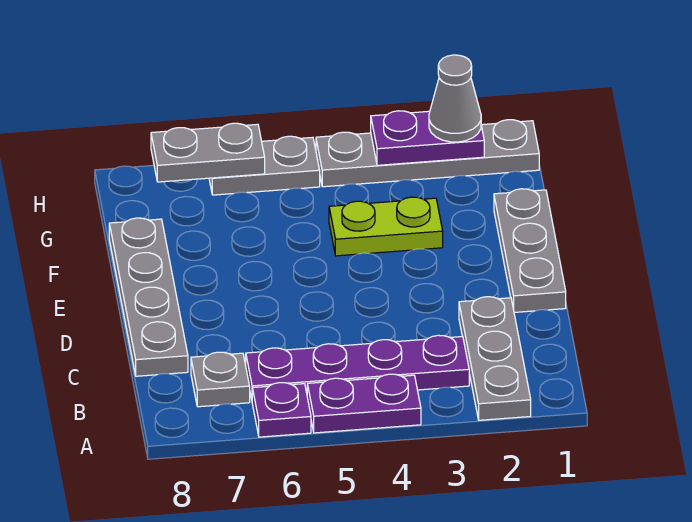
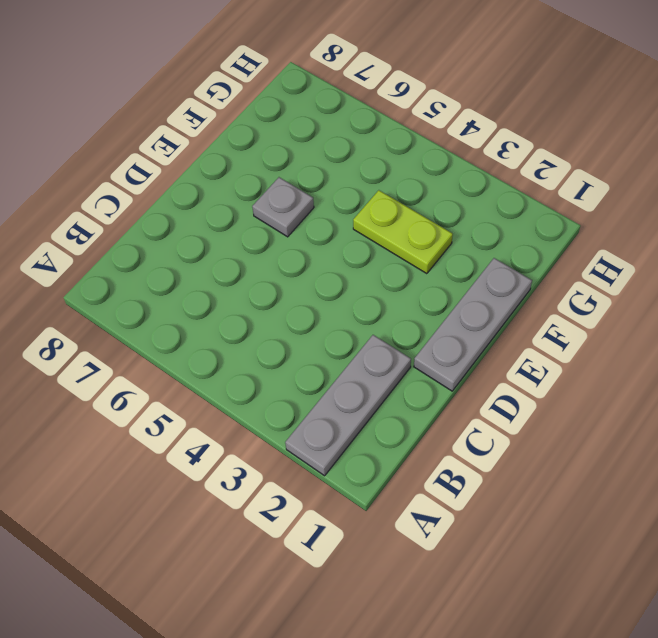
grey 1x1 plate [252,177,314,237] -> grey 1x1 plate moved to [191,352,250,407]
none -> purple 1x2 plate [307,374,421,433]
none -> purple 1x1 plate [252,383,311,437]
none -> purple 1x4 plate [246,335,469,399]

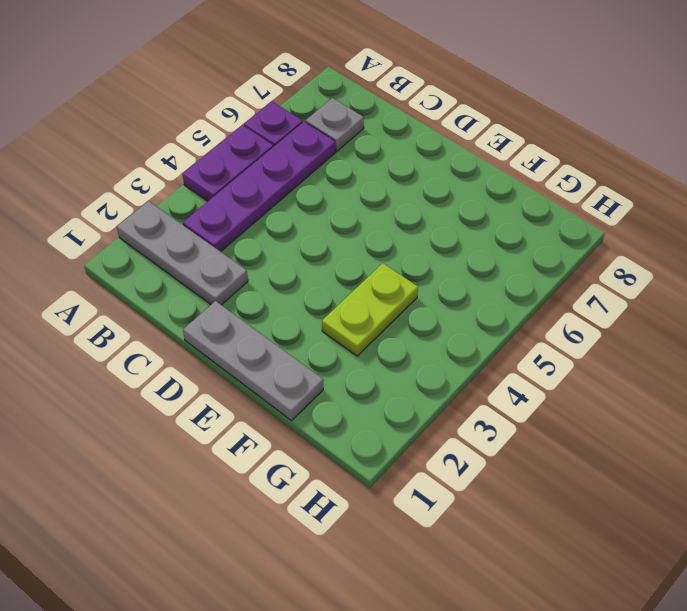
none -> grey 1x4 plate [109,218,188,376]
none -> grey 1x4 plate [316,120,539,187]
none -> grey 1x2 plate [209,136,320,195]

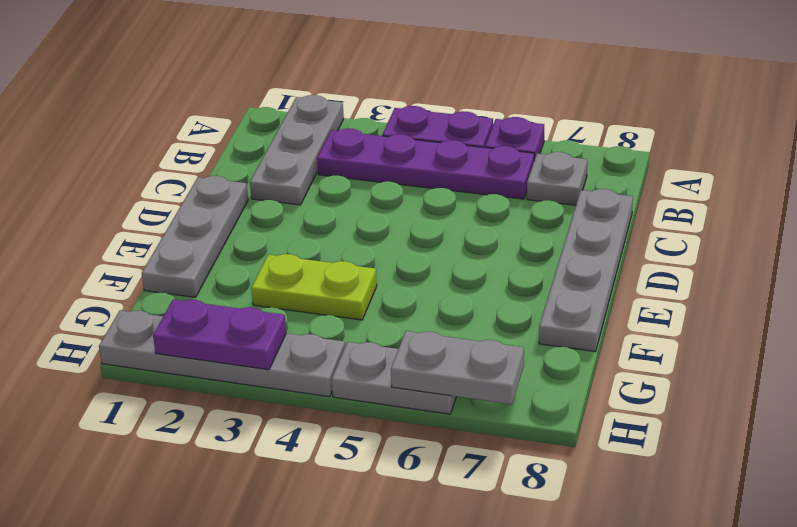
none -> grey 1x1 cone [429,55,481,142]

